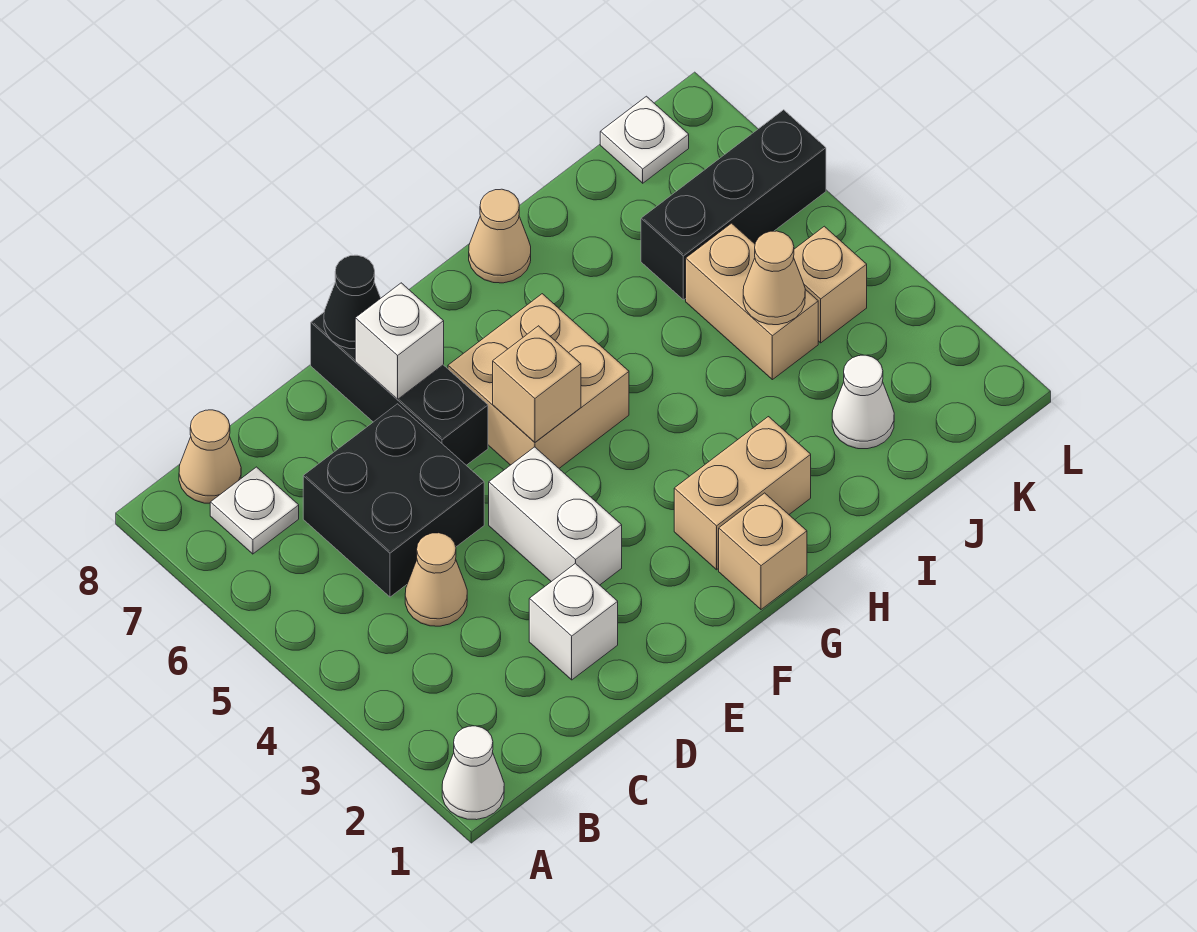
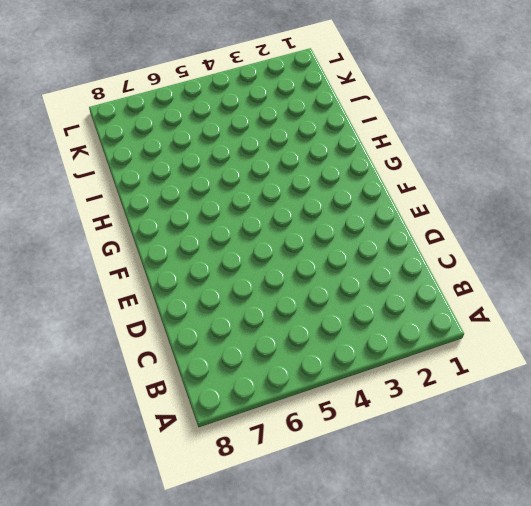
none -> white 1x1 cone [442,726,504,820]
none -> white 1x1 plate [210,467,299,554]
none -> tan 1x1 cone [179,410,241,503]

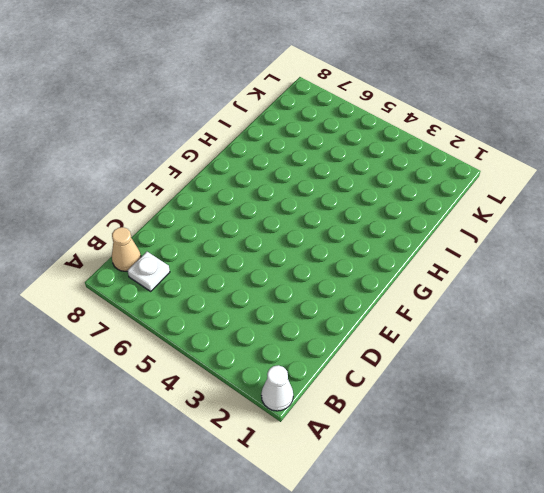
none -> tan 1x1 cone [405,533,467,626]
none -> black 2x2 brick [303,404,484,597]
none -> white 1x1 brick [529,563,618,680]

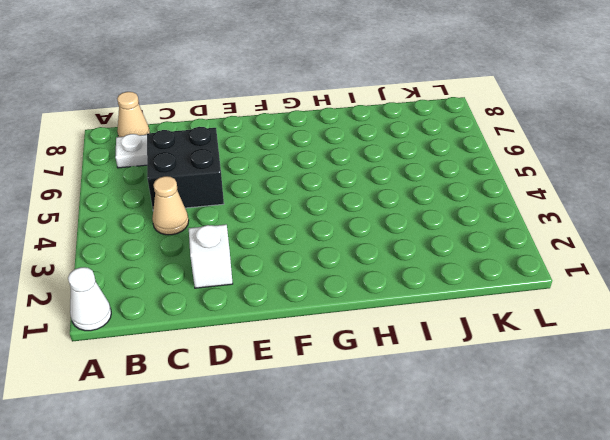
none -> white 1x2 brick [489,447,622,585]
none -> black 1x3 brick [311,313,488,465]
none -> tan 2x2 brick [448,294,629,468]

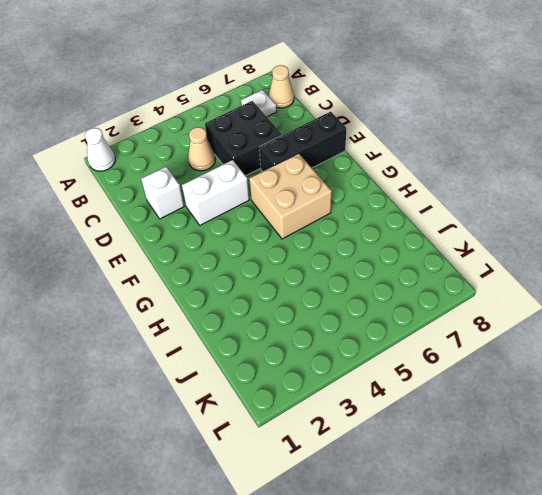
none -> tan 1x1 brick [719,493,807,609]
none -> tan 1x2 brick [674,417,811,570]
none -> tan 1x1 cone [469,189,531,283]

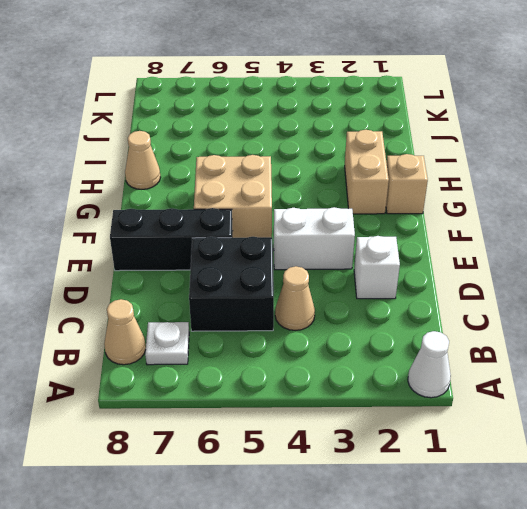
none -> white 1x1 cone [832,355,894,449]
none -> tan 1x2 brick [686,223,818,380]
none -> black 1x3 brick [641,110,826,300]

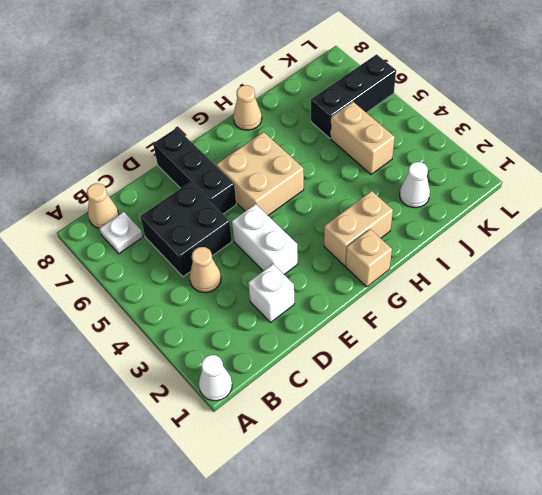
none -> tan 1x1 brick [794,226,867,343]
none -> white 1x1 plate [600,96,689,183]
none -> white 1x1 brick [355,283,444,399]

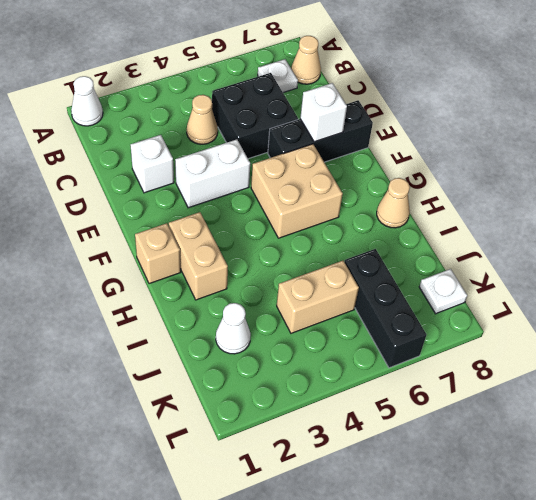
none -> tan 1x1 brick [794,226,867,343]
none -> black 1x1 cone [324,255,381,349]
none -> tan 1x1 brick [493,326,581,442]

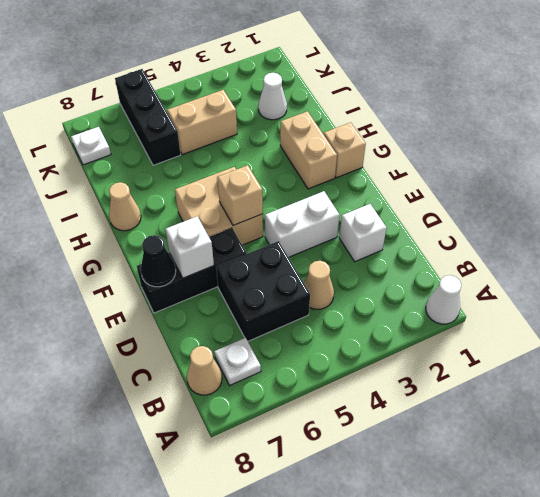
none -> tan 1x1 brick [794,226,867,343]
none -> tan 1x1 cone [743,231,805,325]

